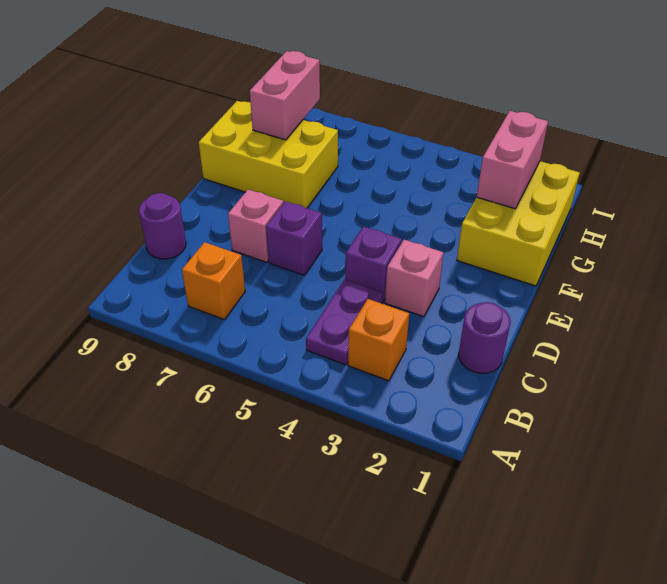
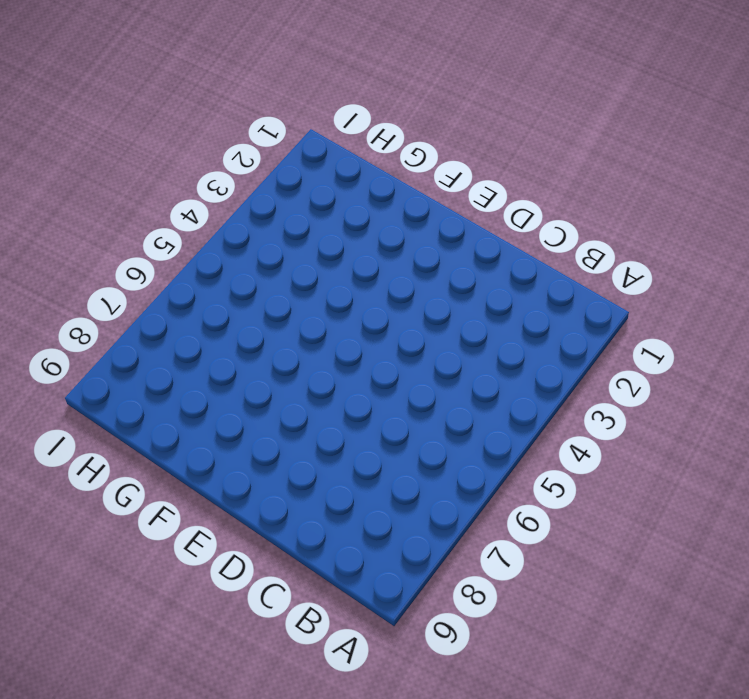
none -> orange 1x1 brick [348,299,409,381]
none -> purple 1x2 plate [306,279,383,365]
none -> orange 1x1 brick [182,242,245,319]

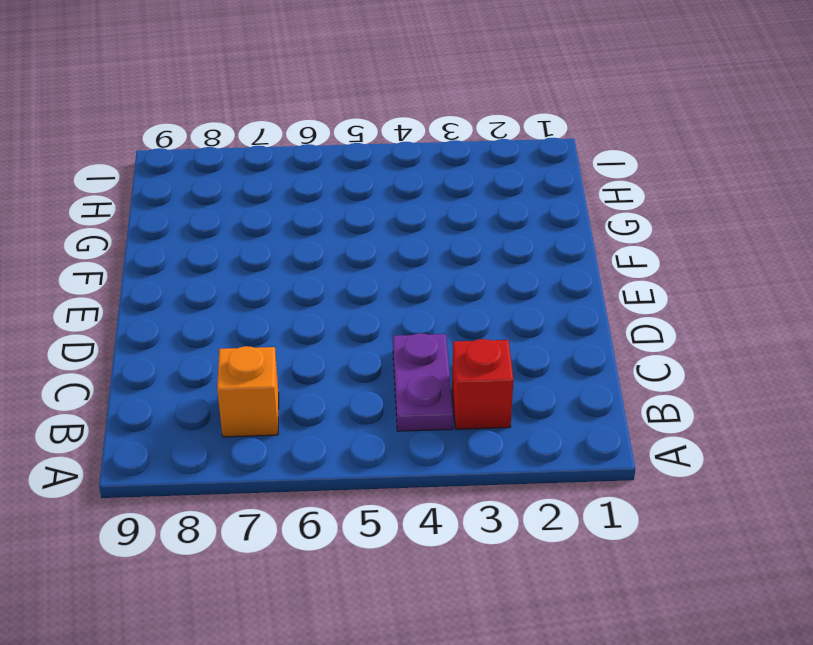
red 1x1 brick [452,339,513,429] -> orange 1x1 brick [348,299,409,381]
none -> purple 1x1 round brick [459,302,511,373]
none -> purple 1x1 round brick [139,193,186,259]
none -> pink 1x1 brick [385,240,443,317]

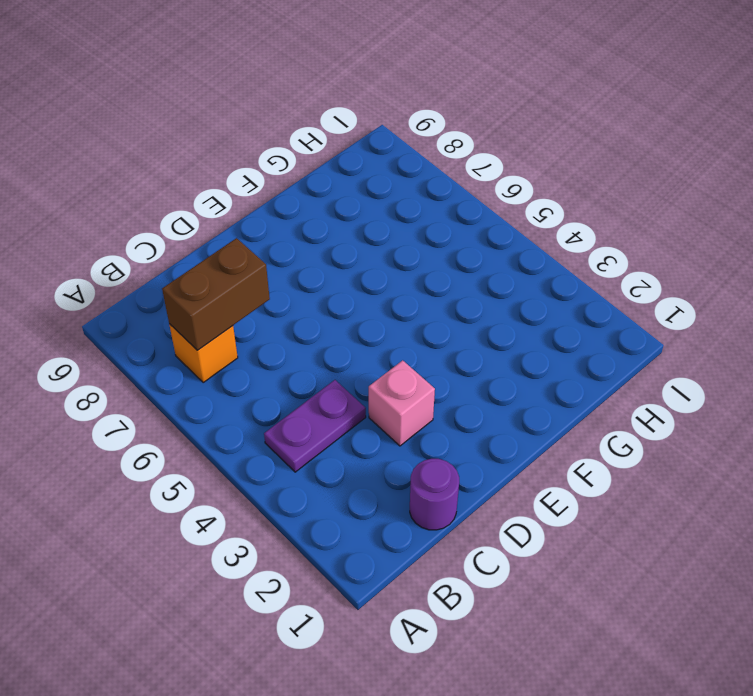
brown 1x2 brick [162,238,270,350] -> none
none -> orange 1x1 brick [348,299,409,381]
none -> purple 1x1 round brick [139,193,186,259]
none -> purple 1x1 brick [345,226,402,302]

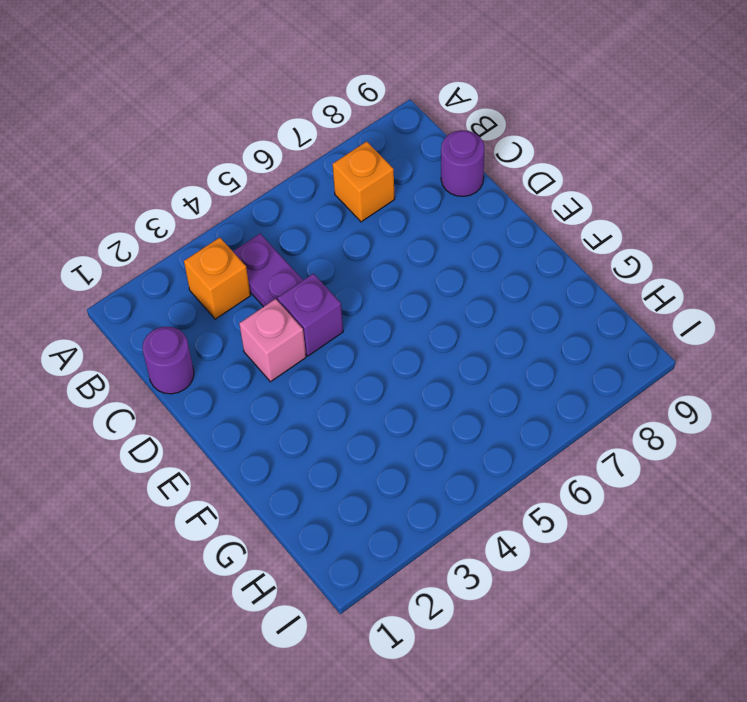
none -> purple 1x1 brick [266,201,322,275]
none -> pink 1x1 brick [228,189,284,262]
none -> yellow 2x3 brick [457,161,580,286]

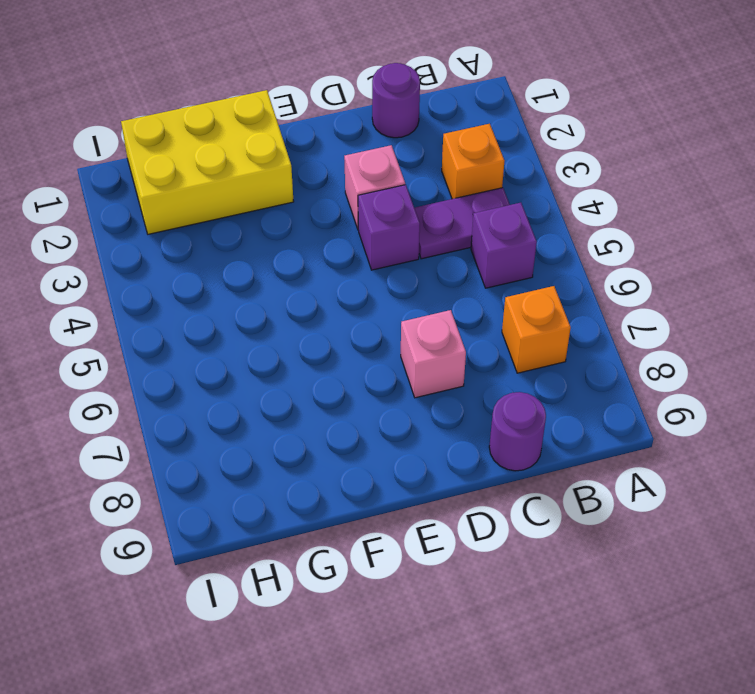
purple 1x1 brick [471,203,537,288] -> purple 1x1 brick moved to [266,201,322,275]
none -> yellow 2x3 brick [199,101,338,208]
none -> pink 1x2 brick [477,111,548,209]
none -> pink 1x2 brick [250,51,320,140]

